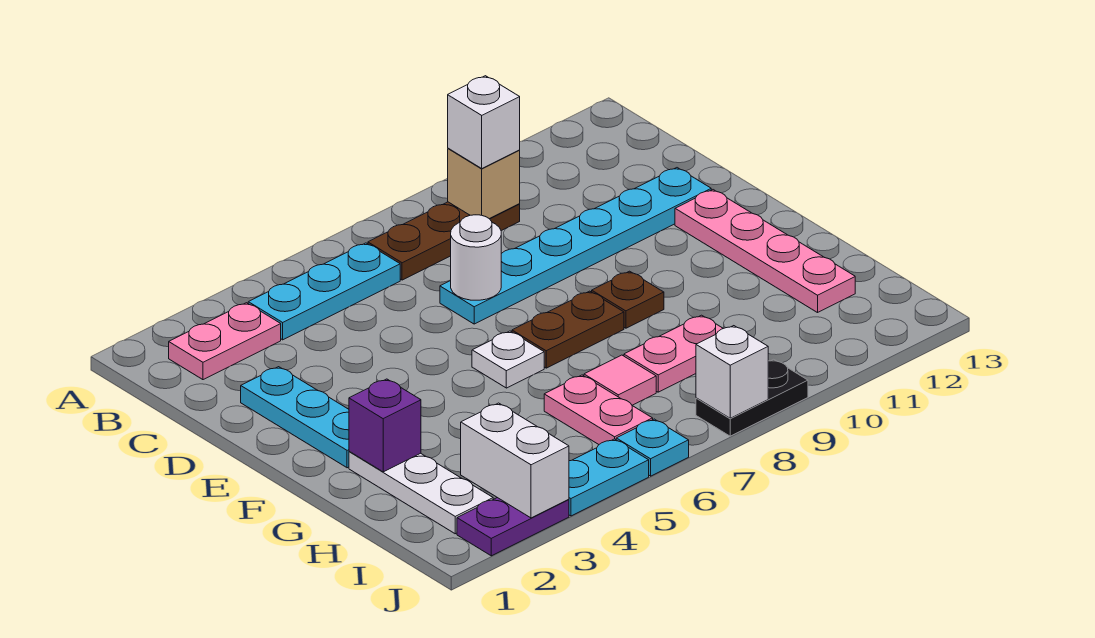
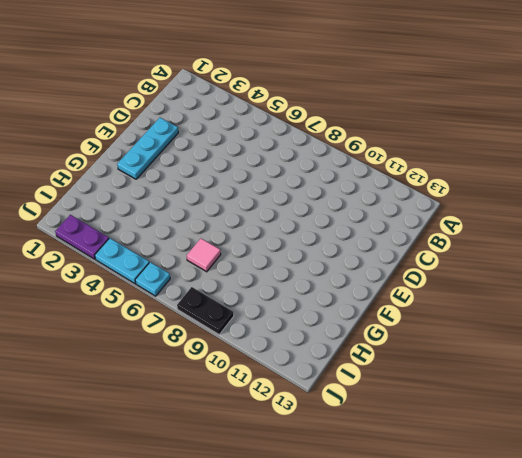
none -> pink 1x2 plate [169,303,281,380]
none -> cyan 1x3 plate [248,243,400,340]
none -> brown 1x3 plate [368,202,520,280]

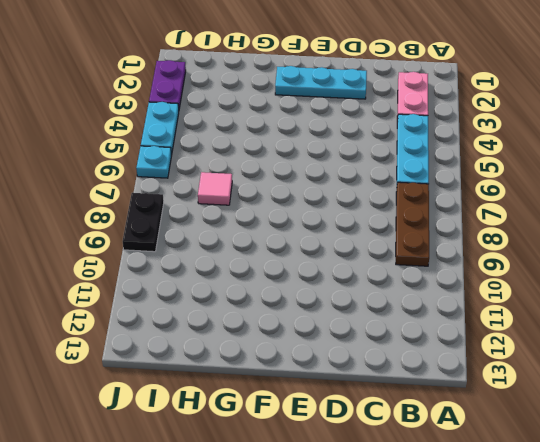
none -> cyan 1x6 plate [440,168,711,324]
none -> pink 1x4 plate [675,190,855,313]
none -> white 1x1 plate [472,331,544,388]

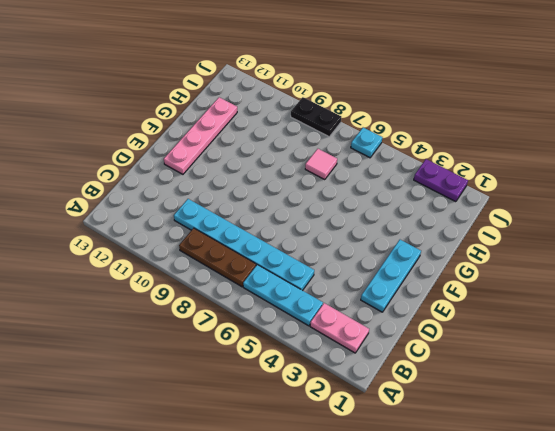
cyan 1x6 plate [174,199,314,291] -> cyan 1x6 plate moved to [440,168,711,324]
none -> white 1x1 plate [472,331,544,388]
none -> brown 1x2 plate [512,291,624,368]
none -> brown 1x1 plate [592,271,664,328]

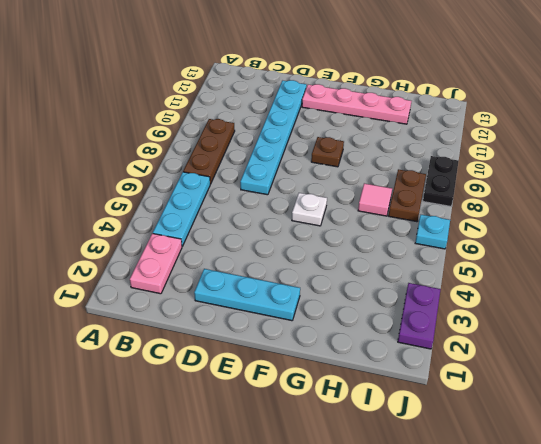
brown 1x2 plate [388,169,426,222] -> brown 1x2 plate moved to [512,291,624,368]
none -> white 1x3 plate [349,451,493,534]
none -> pink 1x2 plate [544,375,653,444]
none -> pink 1x2 plate [624,315,723,392]

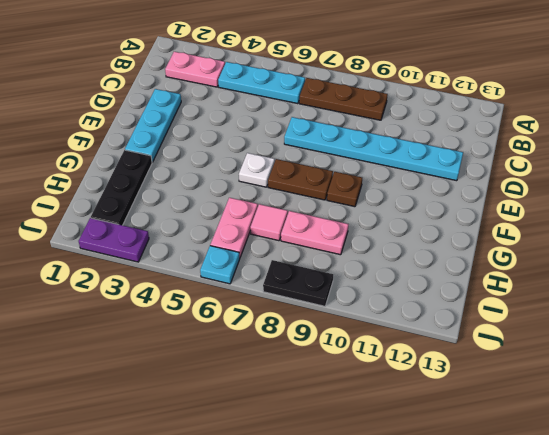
black 1x3 plate [91,150,152,225] -> white 1x3 plate [349,451,493,534]
none -> pink 1x4 plate [675,190,855,313]
none -> cyan 1x2 plate [569,439,649,516]
none -> tan 1x1 brick [448,148,520,219]

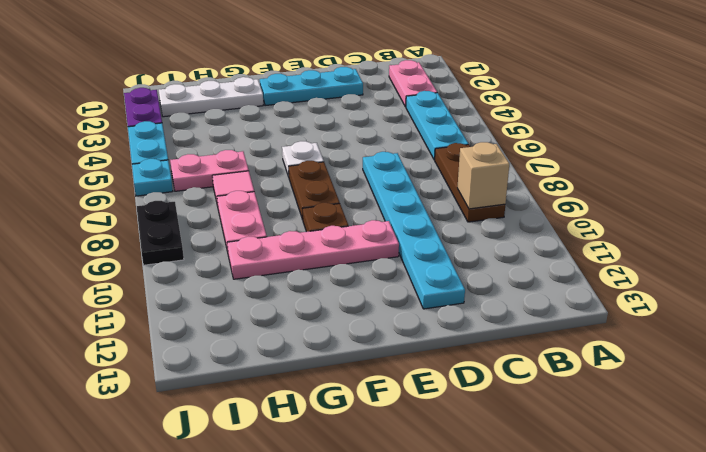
pink 1x4 plate [227,220,399,279] -> pink 1x4 plate moved to [675,190,855,313]
none -> white 1x1 round brick [451,215,501,300]
none -> purple 1x1 brick [349,379,421,472]
none -> white 1x2 brick [461,403,569,518]

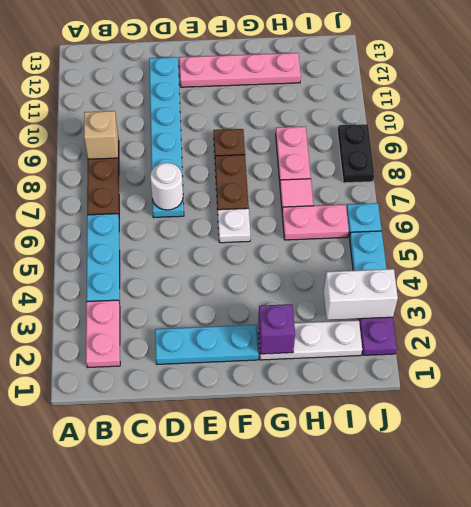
none -> white 1x1 brick [696,326,768,418]
none -> white 1x1 brick [448,76,520,168]

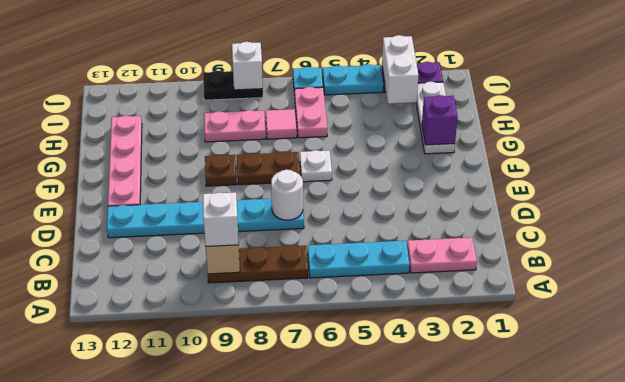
none -> cyan 1x3 plate [241,367,349,468]

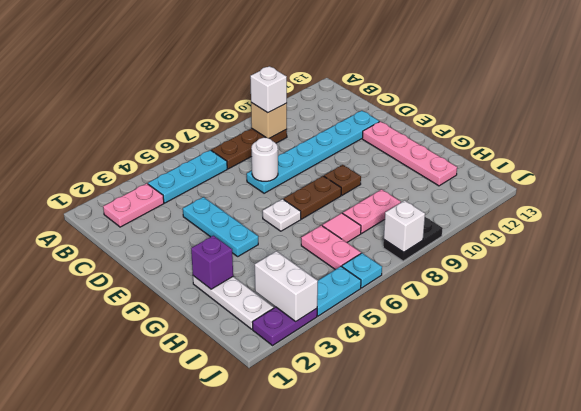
cyan 1x3 plate [183,197,258,256] -> cyan 1x3 plate moved to [241,367,349,468]

